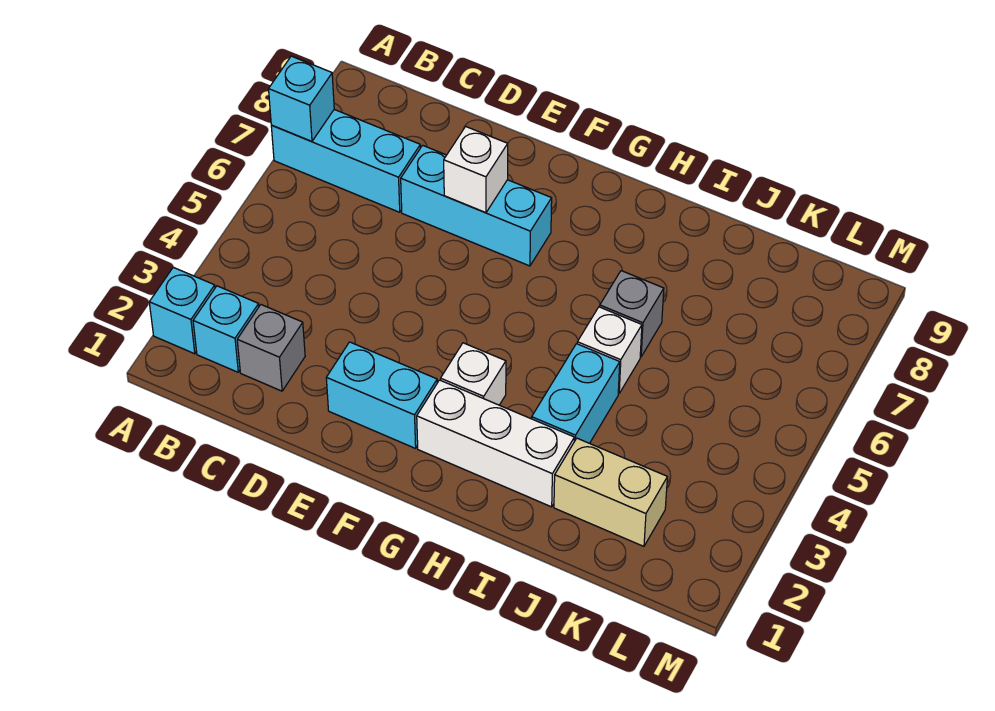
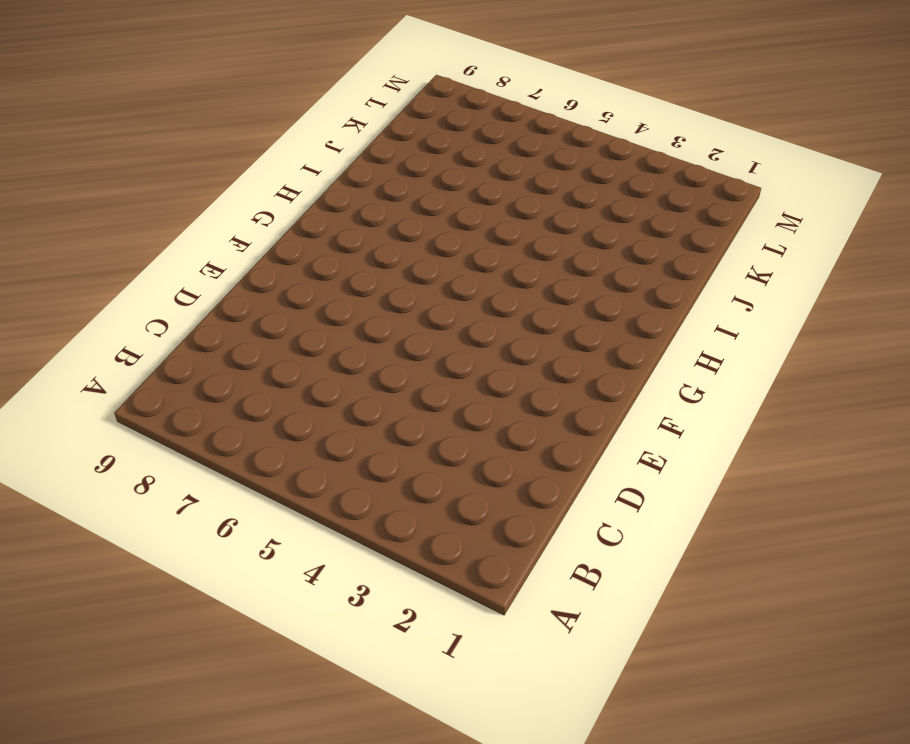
none -> cyan 1x1 brick [149,267,215,354]
none -> cyan 1x3 brick [271,110,420,212]
none -> cyan 1x1 brick [193,286,259,372]

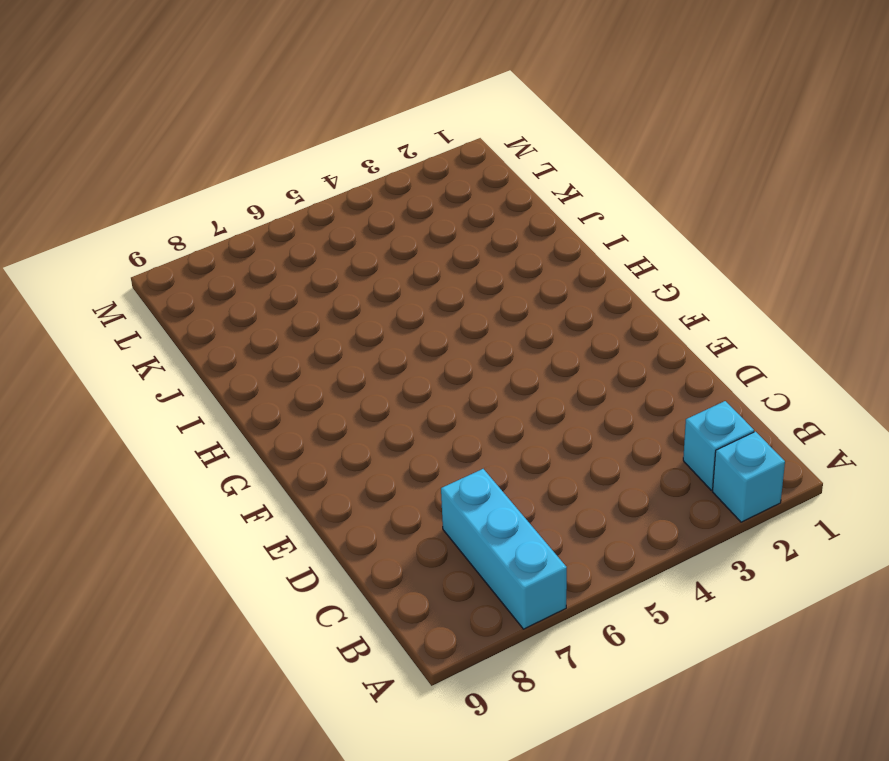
none -> grey 1x1 brick [237,305,305,391]
none -> cyan 1x3 brick [401,145,552,266]
none -> cyan 1x2 brick [326,342,437,448]

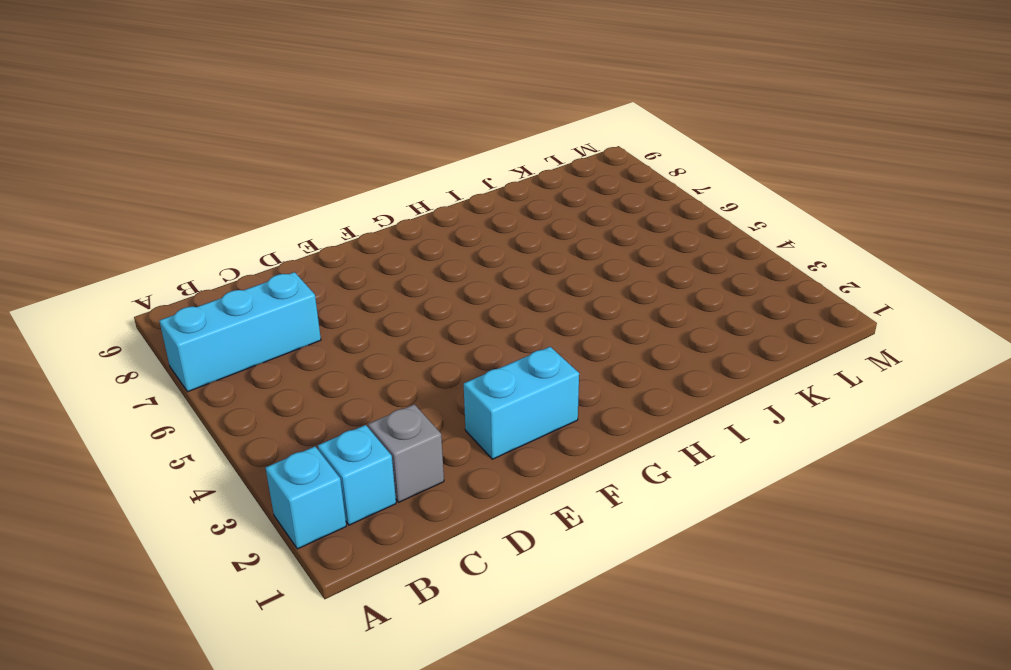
none -> cyan 1x3 brick [401,145,552,266]
none -> white 1x3 brick [417,380,574,507]
none -> white 1x1 brick [441,343,506,405]

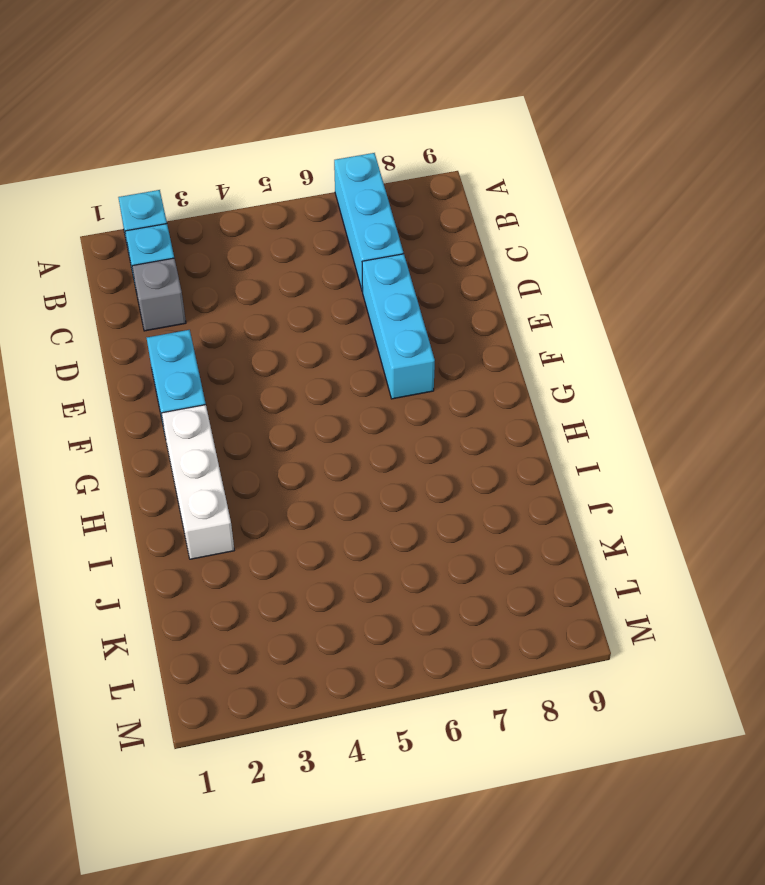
none -> white 1x1 brick [441,343,506,405]
none -> cyan 1x2 brick [532,344,620,443]
none -> white 1x1 brick [577,307,642,394]

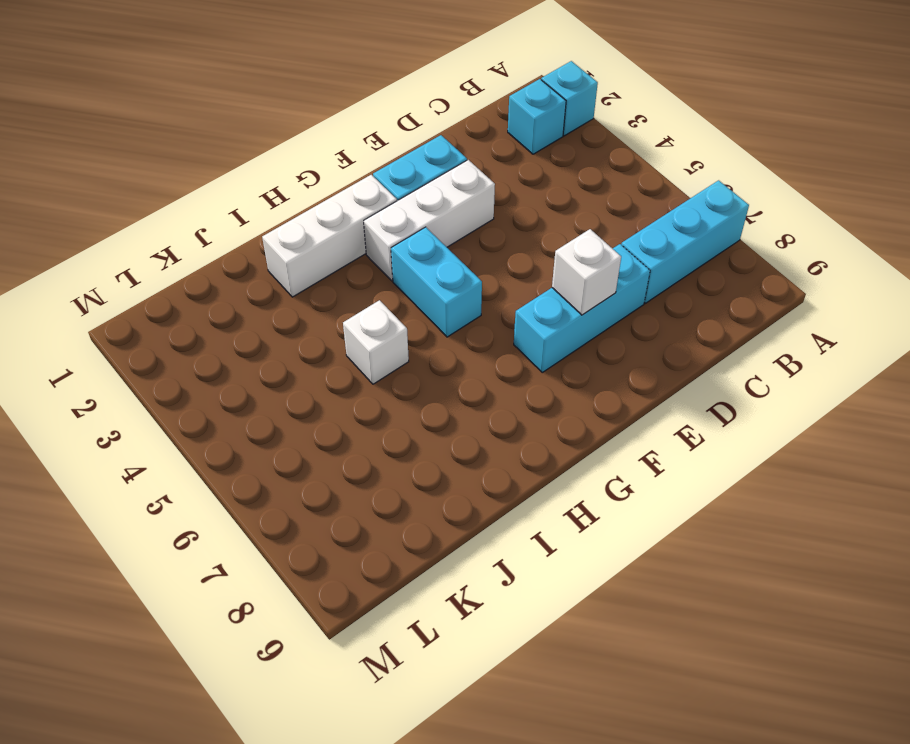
white 1x3 brick [364,160,495,281] -> white 1x1 brick [441,343,506,405]
cyan 1x2 brick [391,227,482,337] -> cyan 1x2 brick moved to [532,344,620,443]
none -> grey 1x1 brick [237,305,305,391]
none -> grey 1x1 brick [600,271,664,357]
none -> tan 1x2 brick [554,438,667,546]

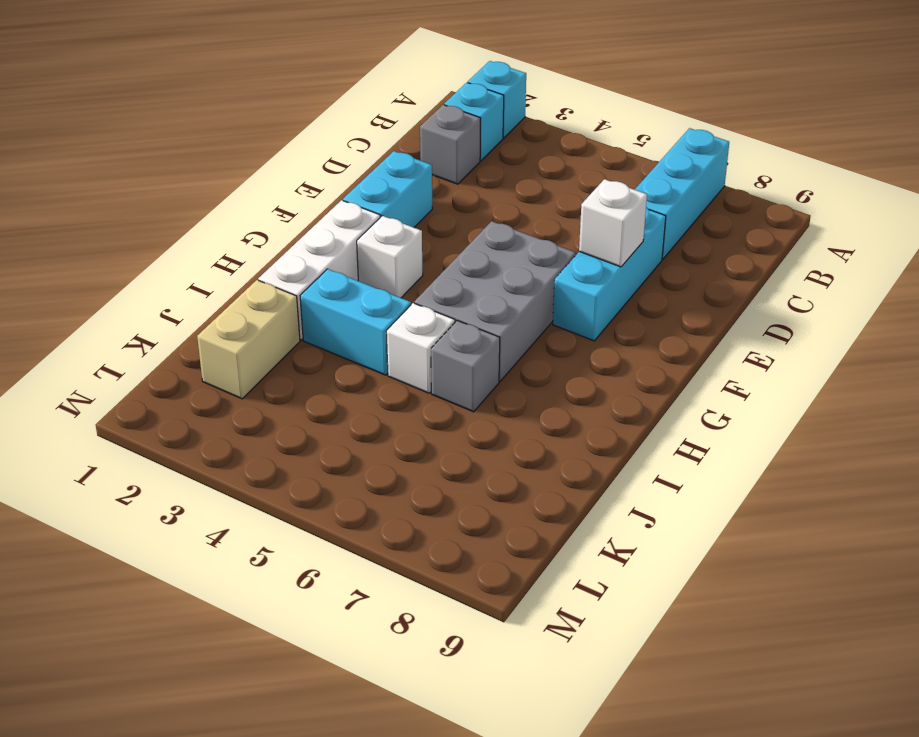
grey 2x3 brick [414,221,576,381] -> none
none -> cyan 1x1 brick [269,56,334,142]

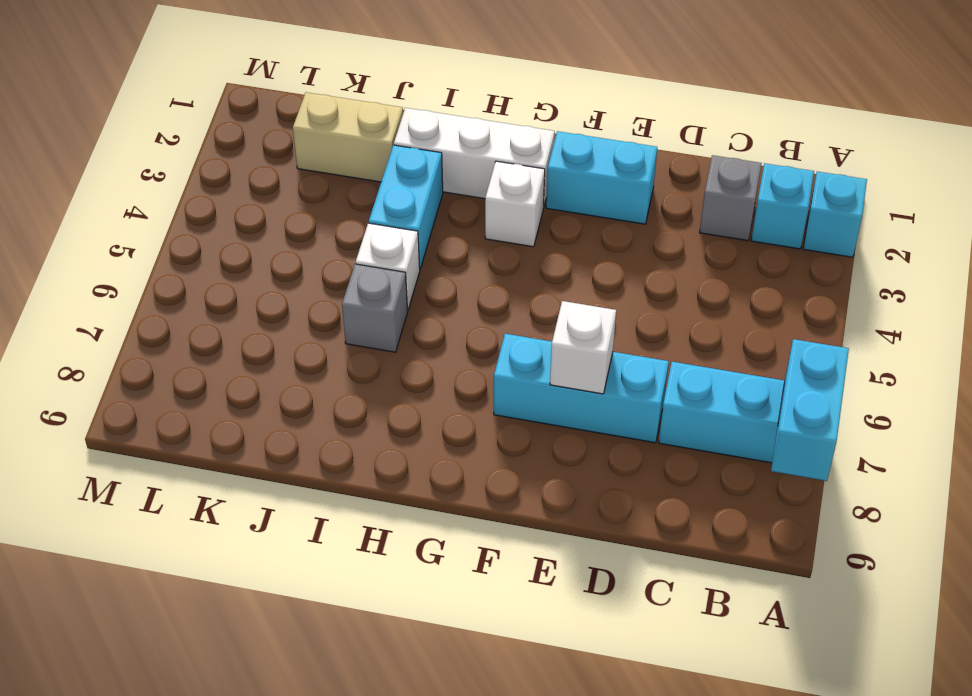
cyan 1x2 brick [771,339,849,481] -> cyan 1x1 brick [269,56,334,142]

